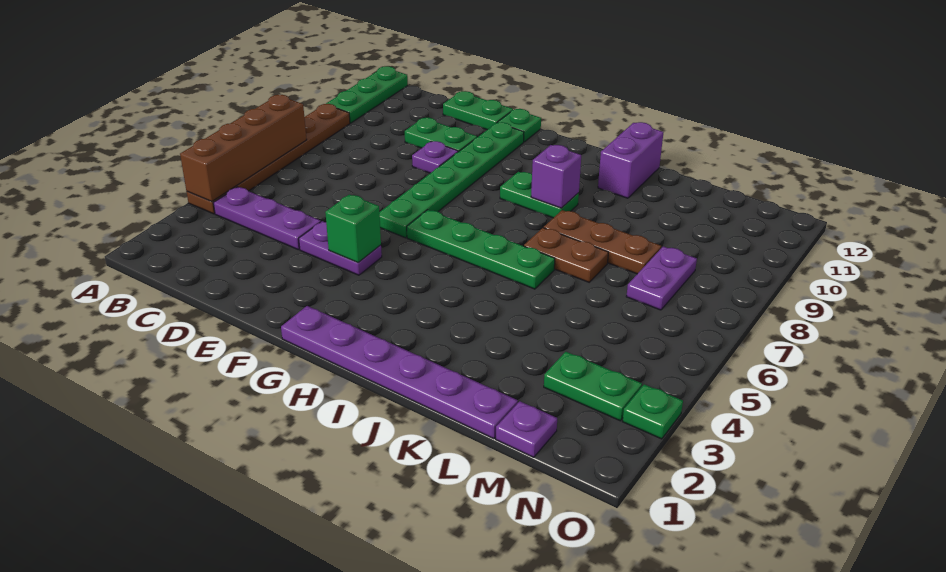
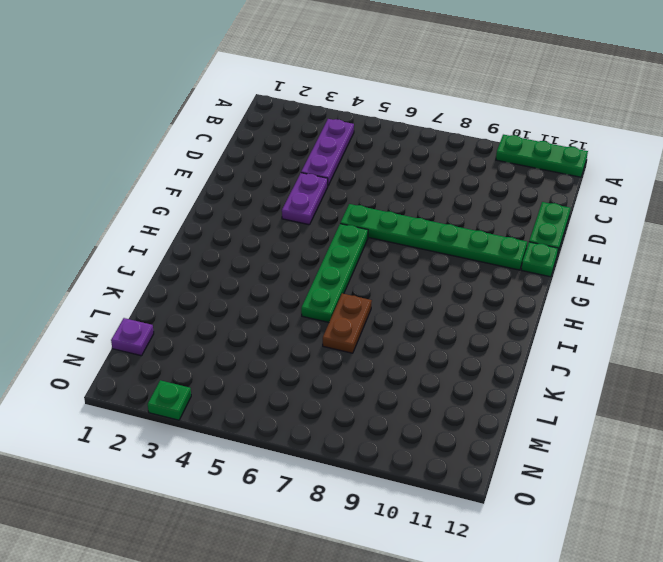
none -> brown 1x6 plate [187,104,350,214]
none -> green 1x2 plate [405,118,477,152]
none -> purple 1x1 plate [412,141,458,173]

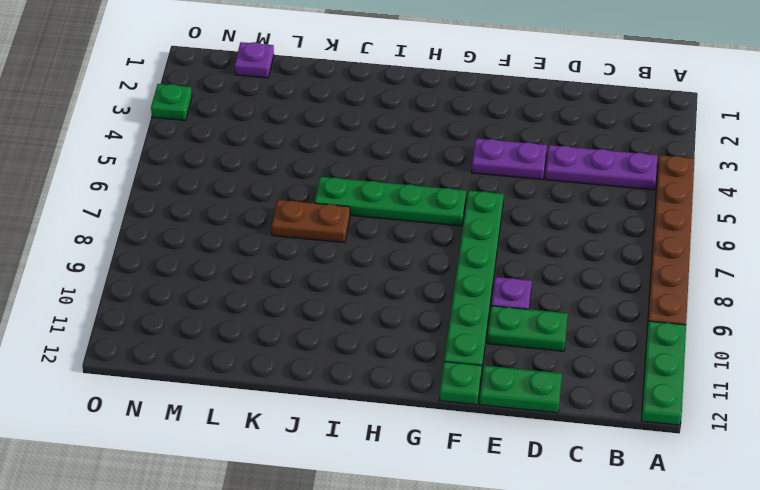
none -> purple 1x6 plate [281,306,518,439]
none -> green 1x2 plate [500,172,579,218]
none -> brown 1x3 plate [544,210,661,274]

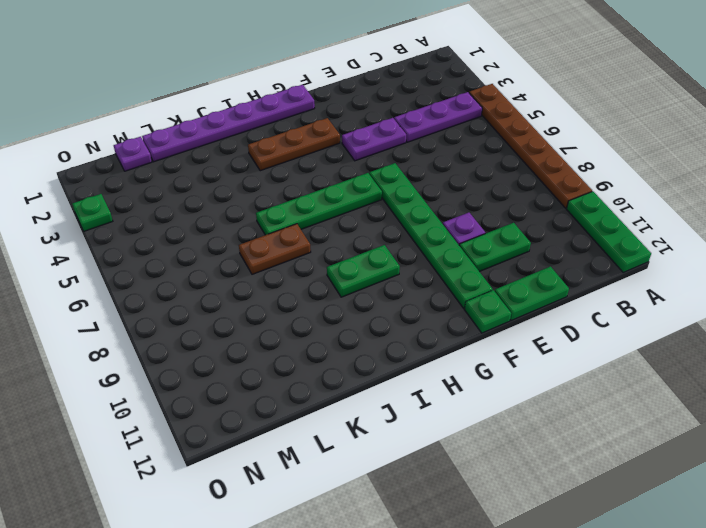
brown 1x3 plate [248,118,340,171] -> brown 1x3 plate moved to [544,210,661,274]
none -> purple 1x2 brick [598,122,664,198]
none -> green 1x2 plate [544,352,642,421]
none -> purple 1x2 plate [626,246,697,310]

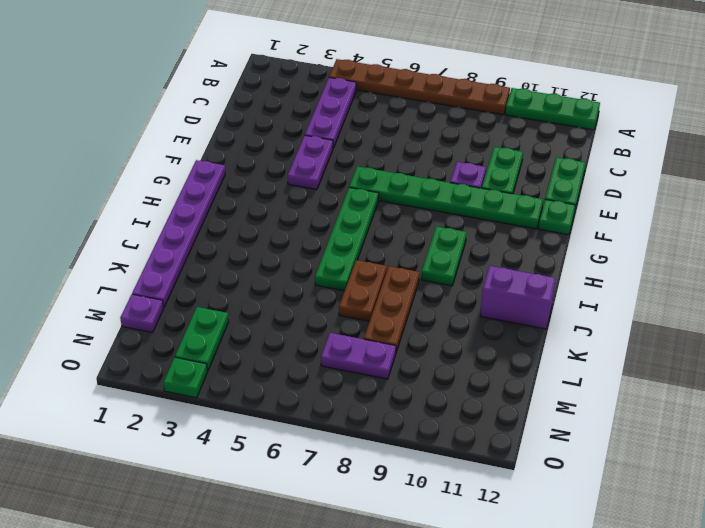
none -> brown 1x4 brick [180,95,307,201]
none -> green 1x1 brick [325,195,381,262]
none -> purple 1x1 brick [531,145,581,208]

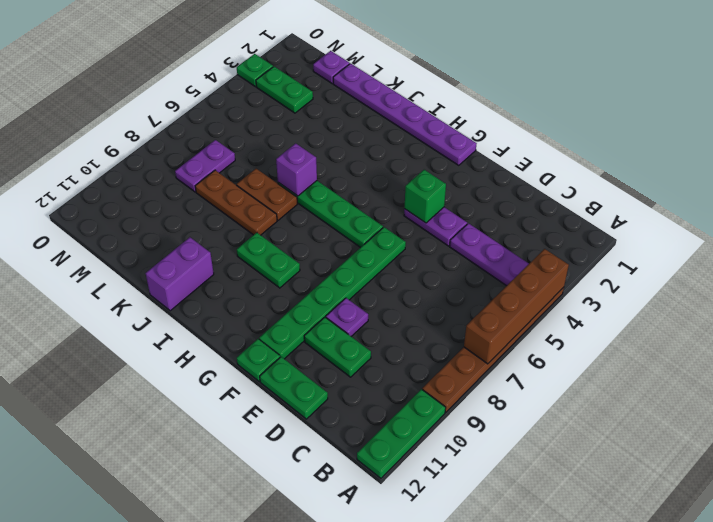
purple 1x1 brick [276,143,317,196] -> purple 1x1 brick moved to [531,145,581,208]

